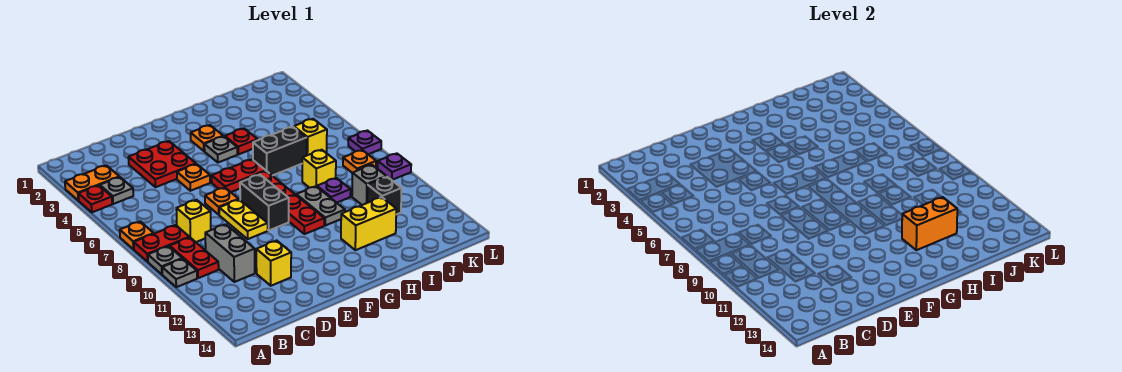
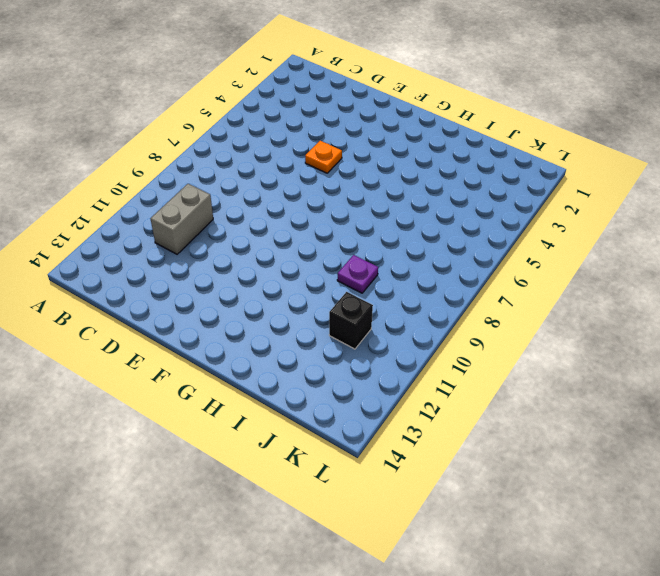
none -> orange 1x2 plate [65,165,119,201]
none -> red 1x1 plate [79,185,112,212]
none -> orange 1x1 plate [120,222,154,249]
none -> red 1x2 plate [134,225,189,262]

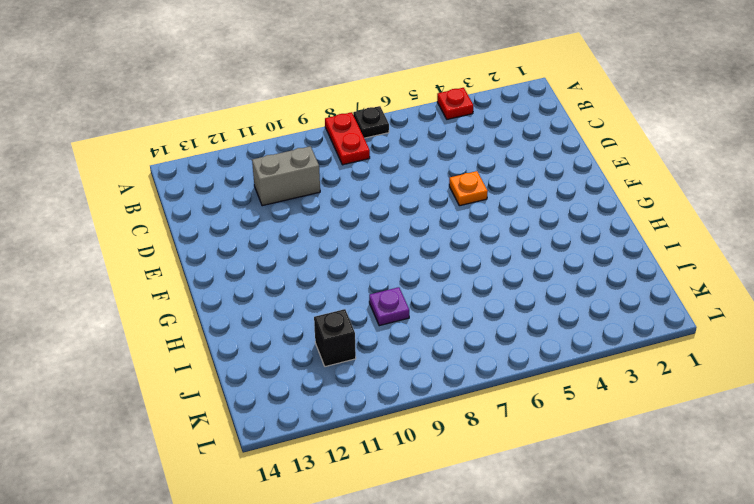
black 1x1 plate [353,106,389,138] -> orange 1x1 plate [120,222,154,249]
none -> orange 1x2 plate [65,165,119,201]
none -> grey 1x1 plate [148,246,182,274]
none -> grey 1x1 plate [162,259,197,287]
none -> grey 1x1 plate [100,177,133,204]

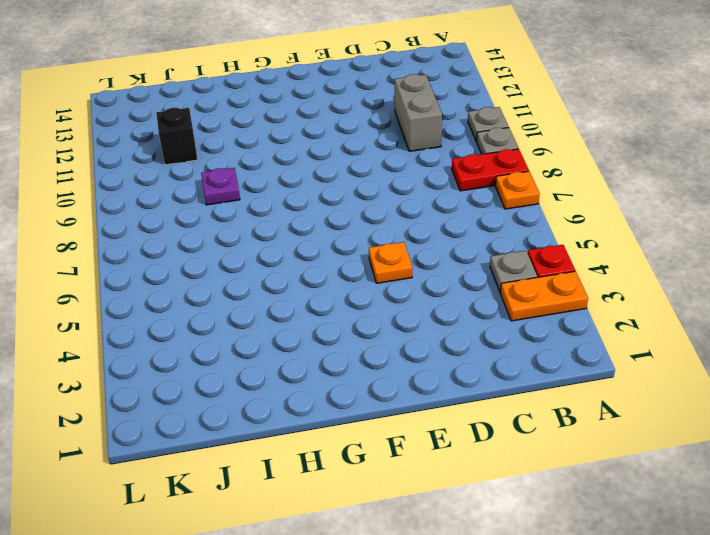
none -> red 1x2 plate [170,237,219,278]
none -> yellow 1x1 brick [176,200,211,242]
none -> red 2x2 plate [128,141,196,187]
none -> yellow 1x1 brick [256,241,291,286]

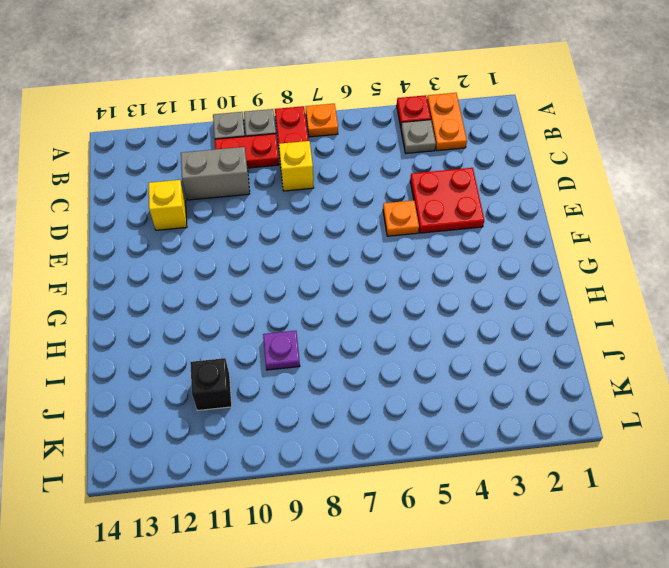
none -> orange 1x1 plate [205,188,239,215]
none -> yellow 1x2 plate [219,200,268,239]
none -> red 1x2 plate [212,159,266,192]
none -> black 1x2 brick [240,175,289,230]

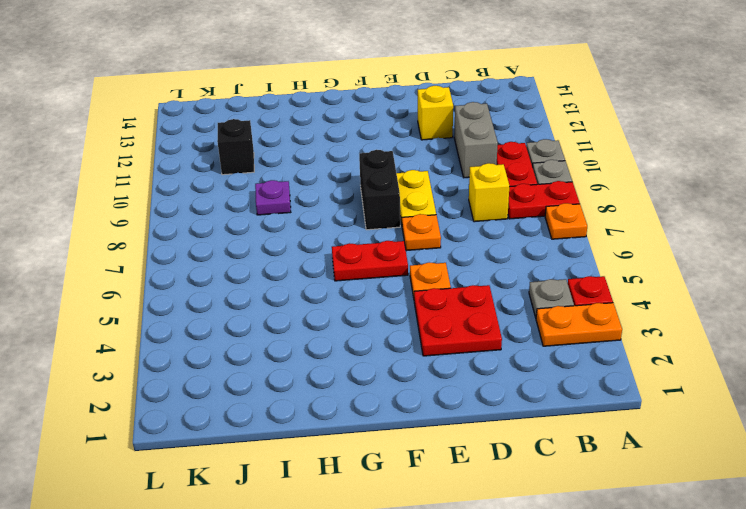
none -> orange 1x1 plate [191,125,223,151]
none -> grey 1x1 plate [204,136,237,162]
none -> red 1x4 plate [247,171,324,234]
none -> red 1x1 plate [225,128,258,154]

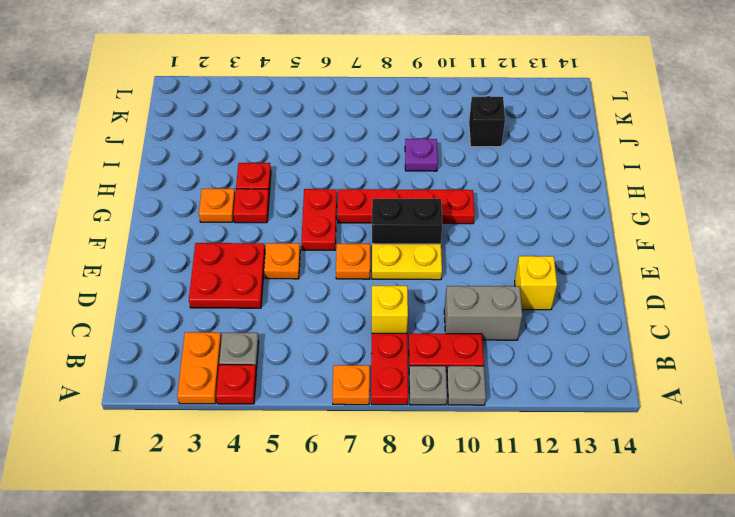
red 1x1 plate [234,189,269,223] -> grey 1x1 plate [204,136,237,162]
none -> black 1x2 brick [253,127,307,176]
none -> grey 1x2 plate [296,186,345,225]
none -> yellow 1x2 brick [341,197,396,250]
none -> yellow 1x1 brick [302,150,336,188]

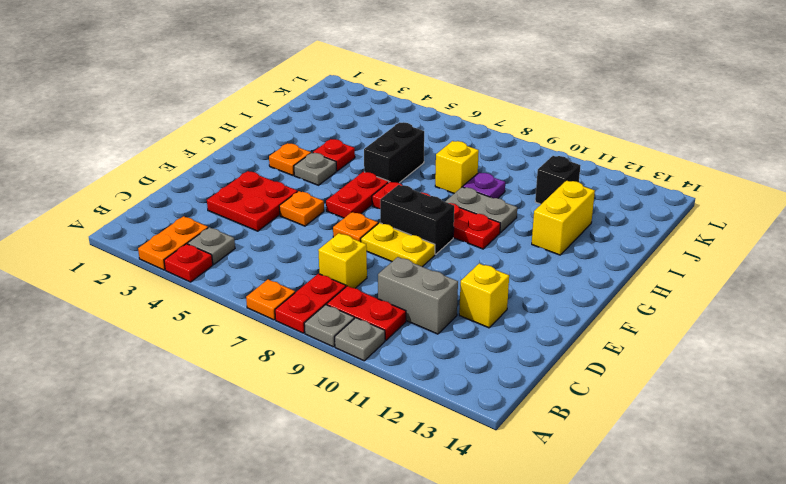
none -> yellow 1x1 brick [294,119,327,155]
none -> grey 1x1 brick [352,165,386,205]
none -> orange 1x1 plate [343,150,376,173]
none -> purple 1x1 plate [348,130,381,154]

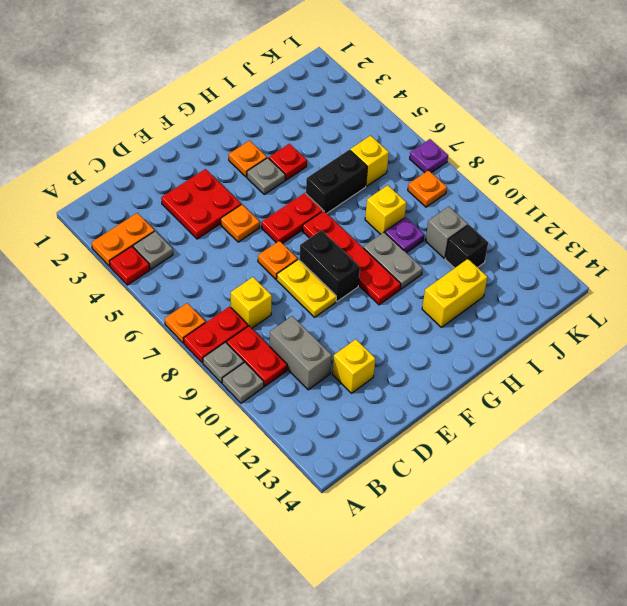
none -> purple 1x1 plate [378,153,411,180]
none -> orange 1x2 brick [902,197,957,250]

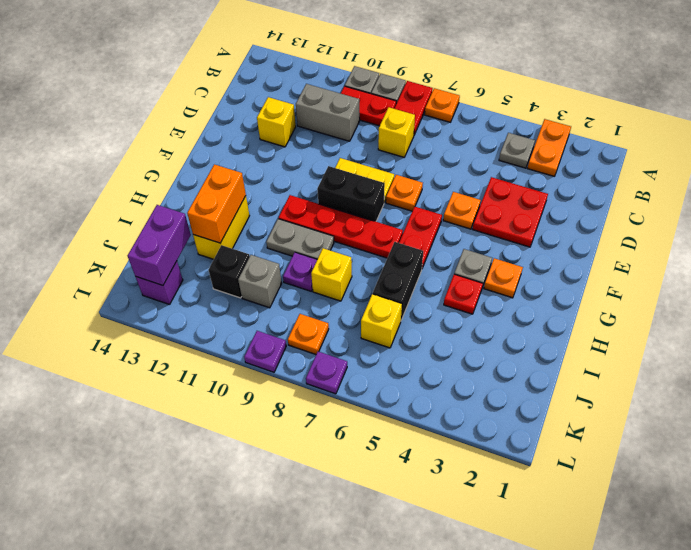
purple 1x2 brick [127,205,191,285] -> none
purple 1x1 brick [135,261,183,305] -> none
none -> red 1x1 plate [79,185,112,212]

